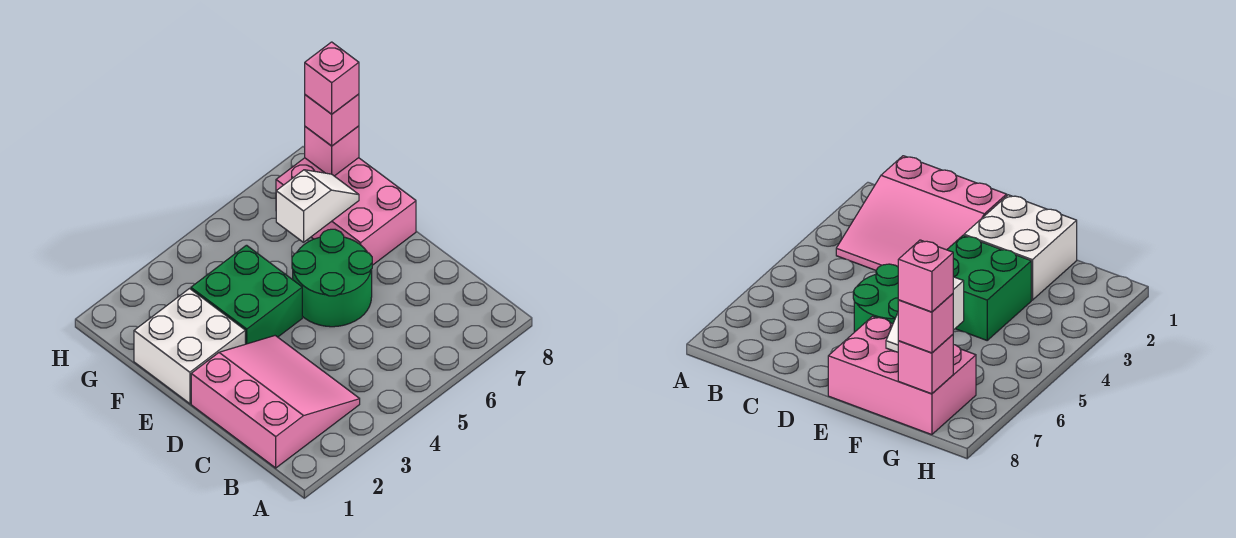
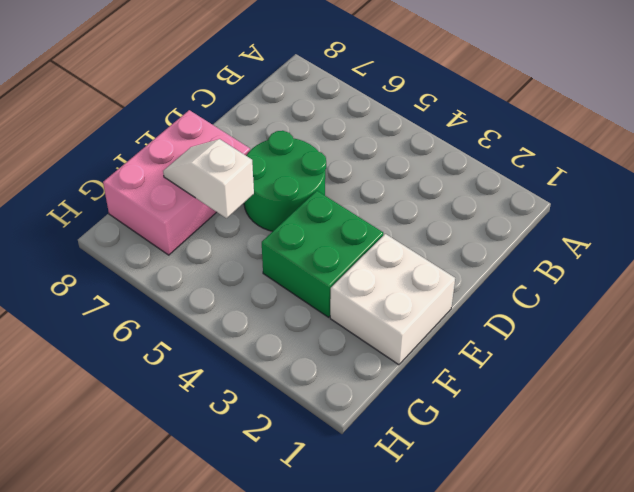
none -> pink 3x3 slope [191,336,360,468]
none -> pink 1x1 brick [305,126,359,176]

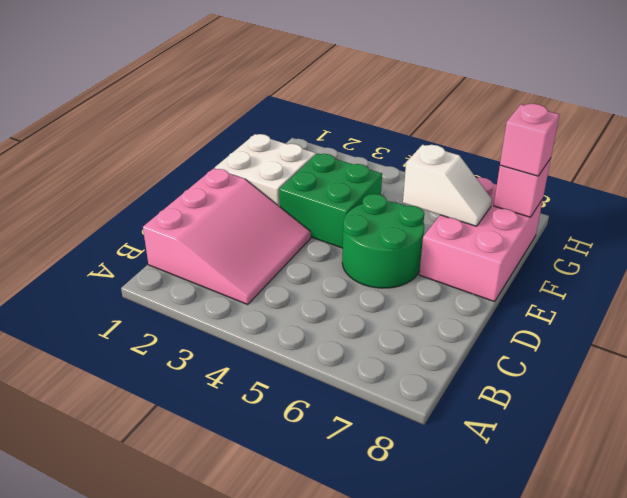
none -> pink 1x1 brick [305,42,359,114]

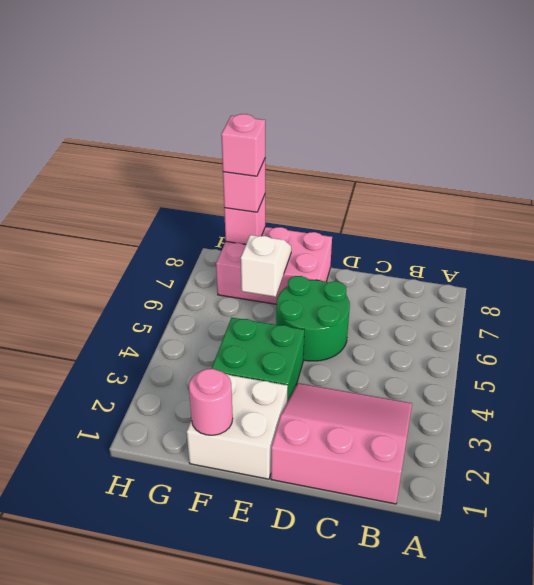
pink 1x1 round brick [189,369,233,435] -> none

